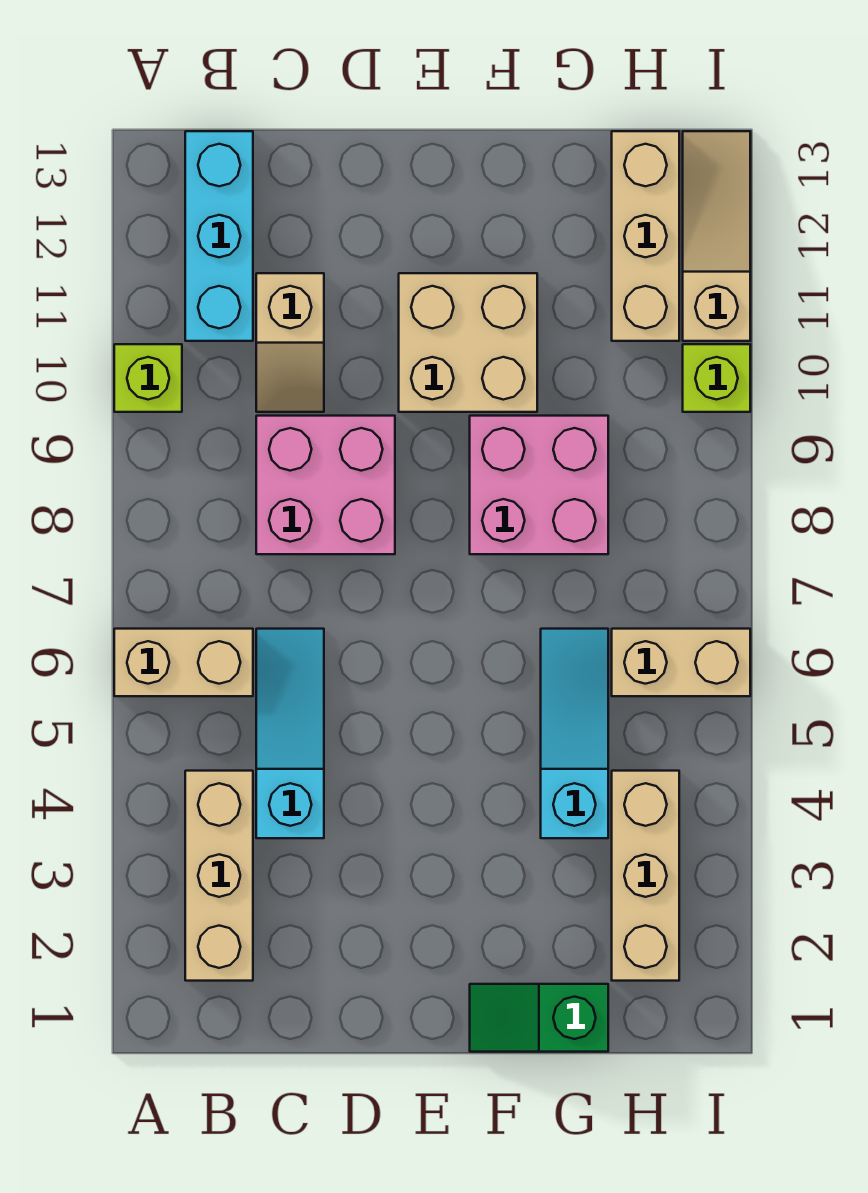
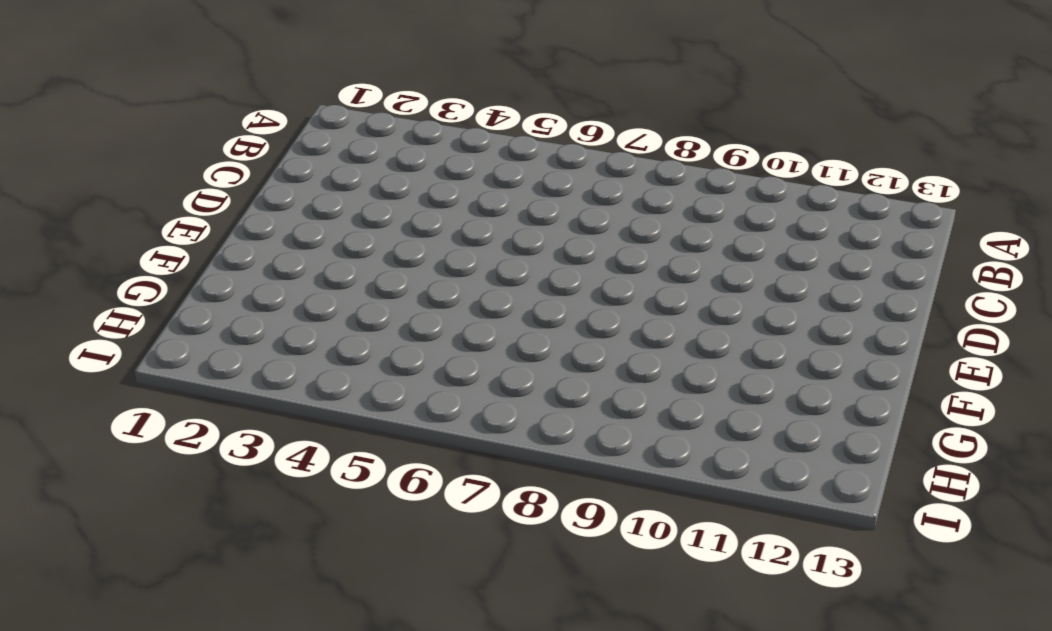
none -> tan 1x2 brick [114,629,253,696]
none -> lime 1x1 brick [114,344,182,412]
none -> tan 1x3 brick [185,771,253,981]

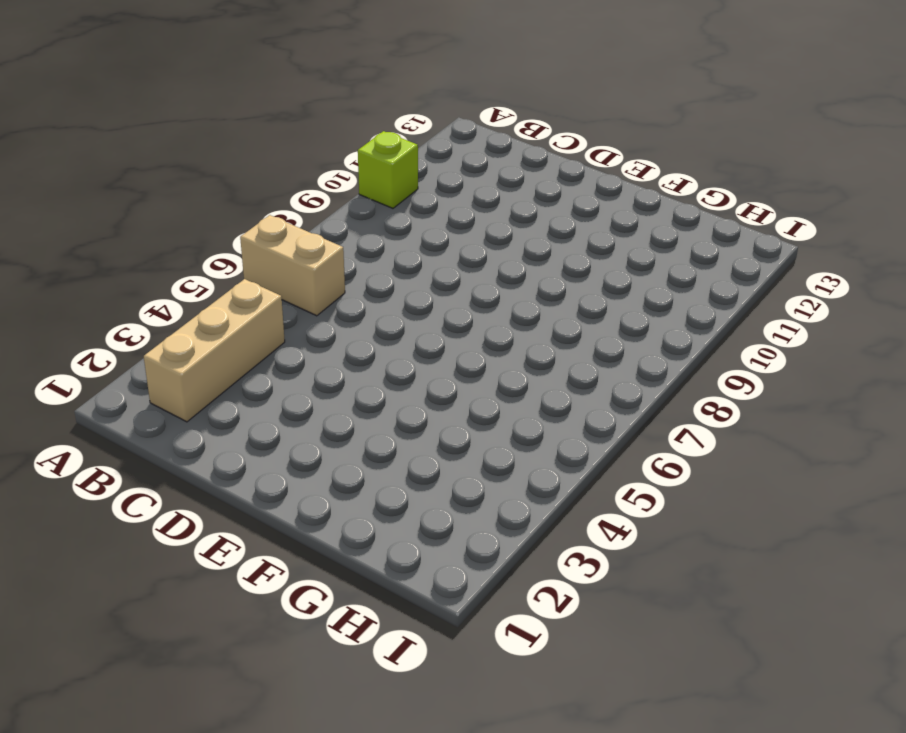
none -> cyan 1x3 brick [185,131,253,341]
none -> cyan 1x3 slope [256,629,324,838]
none -> pink 2x2 brick [256,416,395,554]

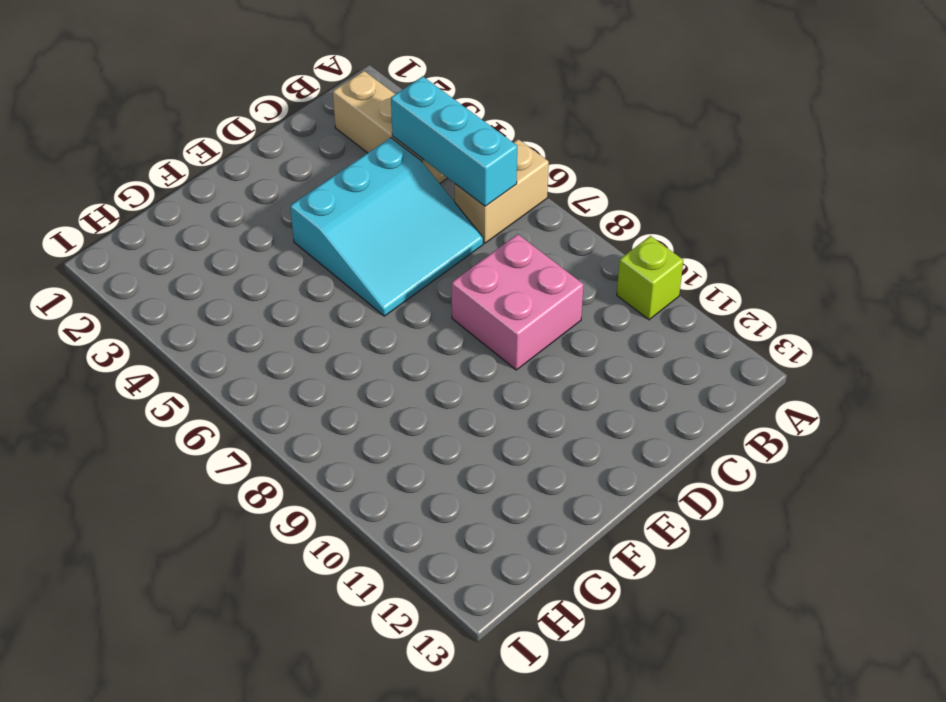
cyan 1x3 brick [391,76,517,206] -> cyan 1x3 brick moved to [185,131,253,341]
cyan 3x3 slope [290,138,483,316] -> cyan 1x3 slope [256,629,324,838]
none -> tan 1x2 slope [256,273,324,412]
none -> tan 2x2 brick [399,273,537,412]
none -> green 1x2 slope [470,984,608,1052]

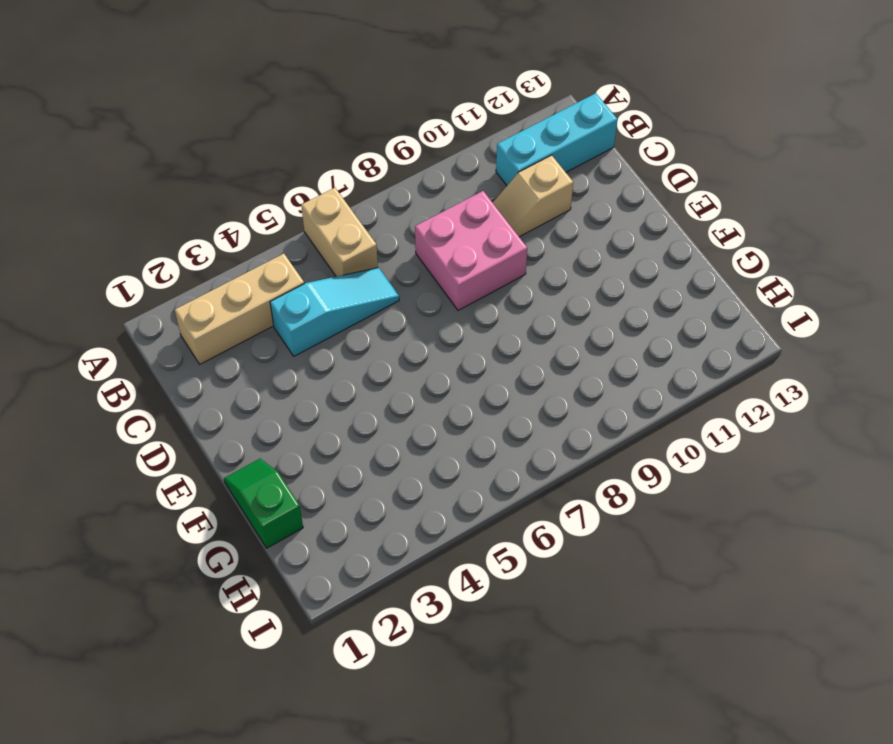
none -> lime 1x1 brick [114,344,182,412]
none -> tan 2x2 brick [399,273,537,412]
none -> pink 2x2 brick [470,416,608,554]

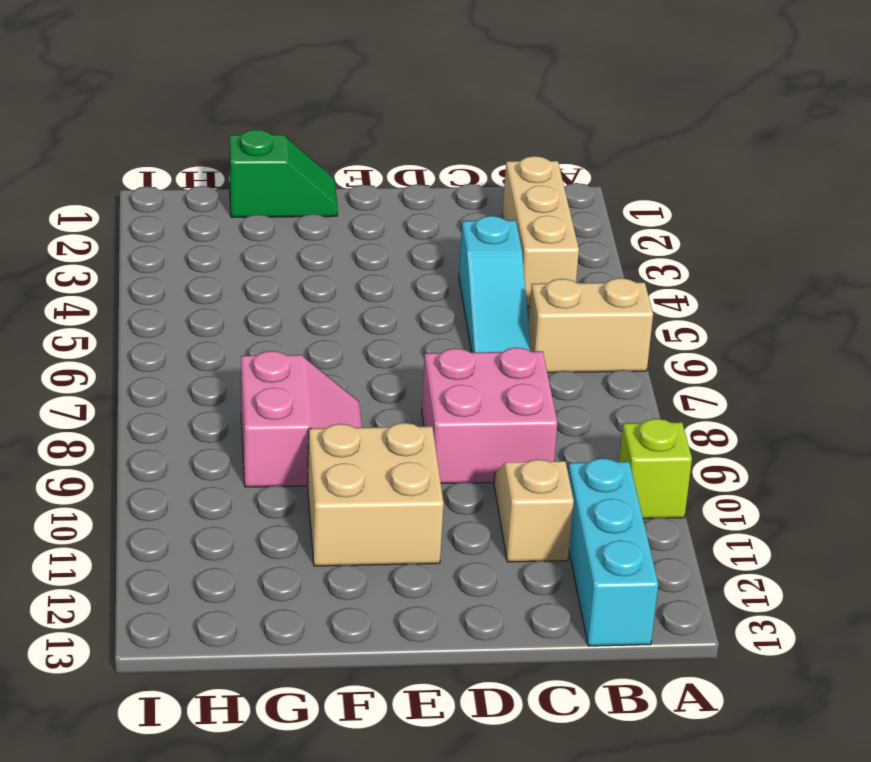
pink 2x2 slope [241,351,362,487] -> pink 2x2 brick [470,416,608,554]
none -> cyan 1x3 slope [541,629,608,838]
none -> tan 1x3 brick [612,771,679,981]
none -> tan 1x2 brick [612,629,750,696]

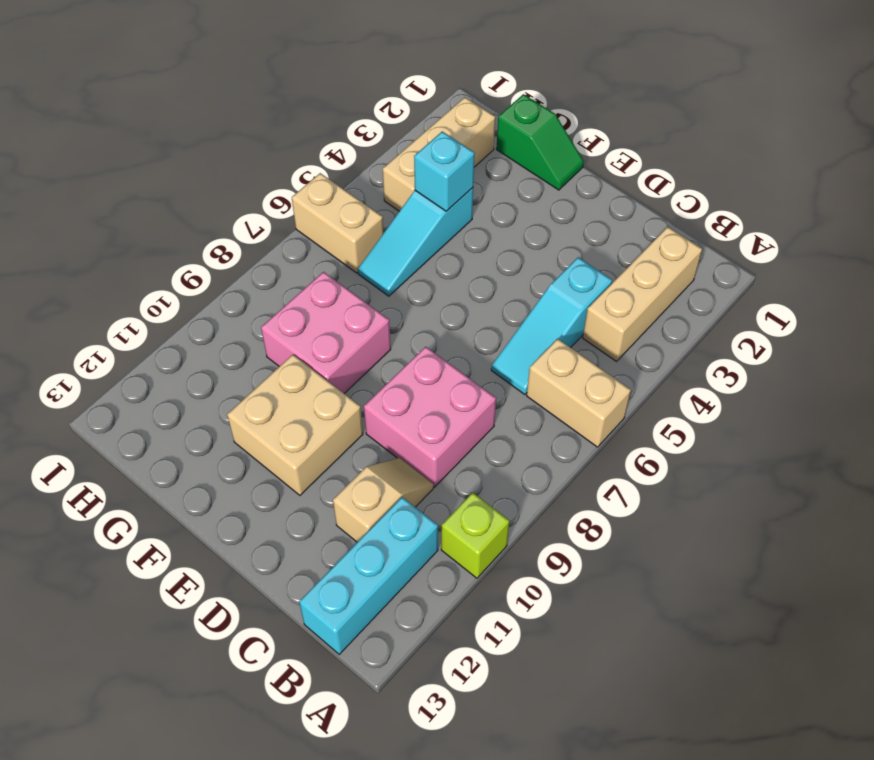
cyan 1x1 brick [414,131,475,211] -> none
none -> tan 1x3 brick [612,131,679,341]
none -> lime 1x1 brick [683,344,750,412]
none -> tan 1x3 slope [683,131,750,341]

